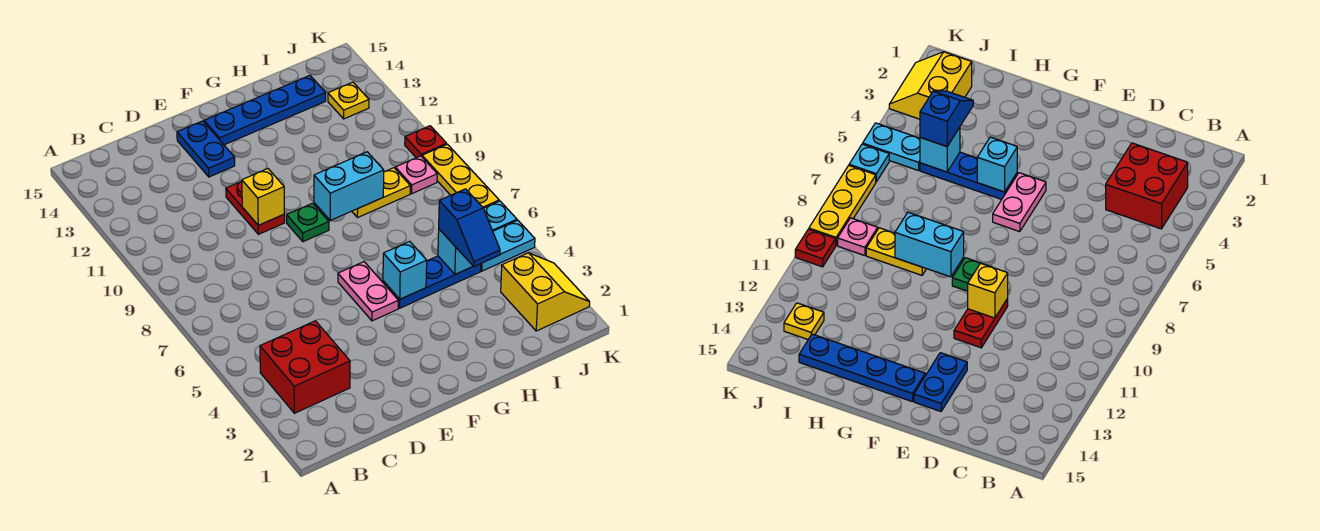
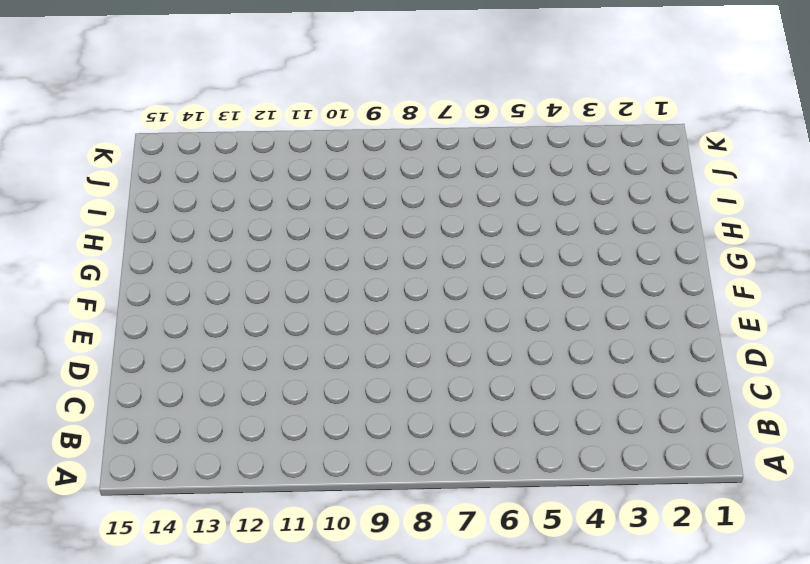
none -> red 2x2 brick [260,321,350,413]
none -> red 1x2 plate [226,181,285,234]
none -> blue 1x2 plate [177,121,235,177]

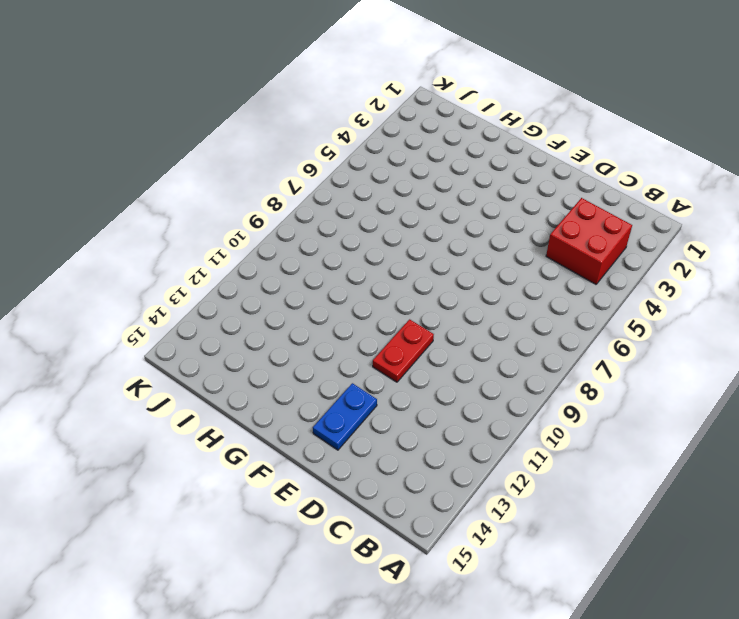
none -> pink 1x2 plate [338,262,398,321]
none -> green 1x1 plate [287,203,329,242]
none -> blue 1x4 plate [204,75,326,145]

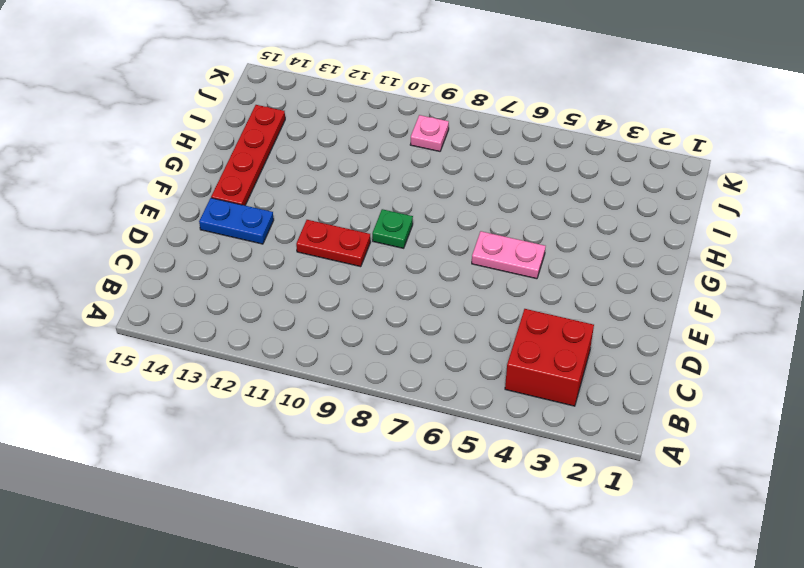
red 1x4 plate [211,105,285,205] -> blue 1x4 plate [204,75,326,145]
none -> blue 1x3 plate [383,256,481,308]
none -> yellow 1x2 plate [352,168,410,218]
none -> yellow 2x2 slope [501,253,590,331]

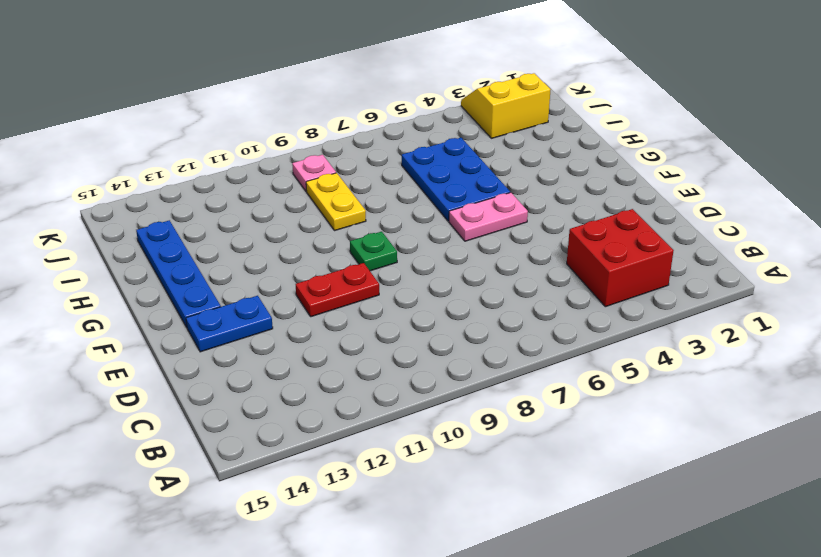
blue 2x3 plate [402,138,510,221] -> blue 1x3 plate [383,256,481,308]
none -> cyan 1x2 plate [481,220,535,271]
none -> yellow 1x1 plate [328,82,369,119]
none -> cyan 1x1 plate [483,201,517,231]

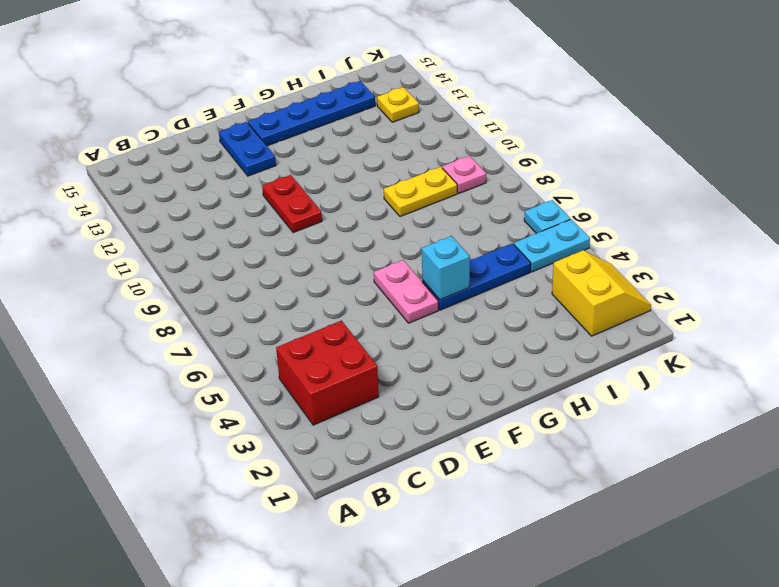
none -> green 1x1 plate [287,203,329,242]
none -> yellow 1x3 plate [422,144,499,208]
none -> red 1x1 plate [405,126,447,158]

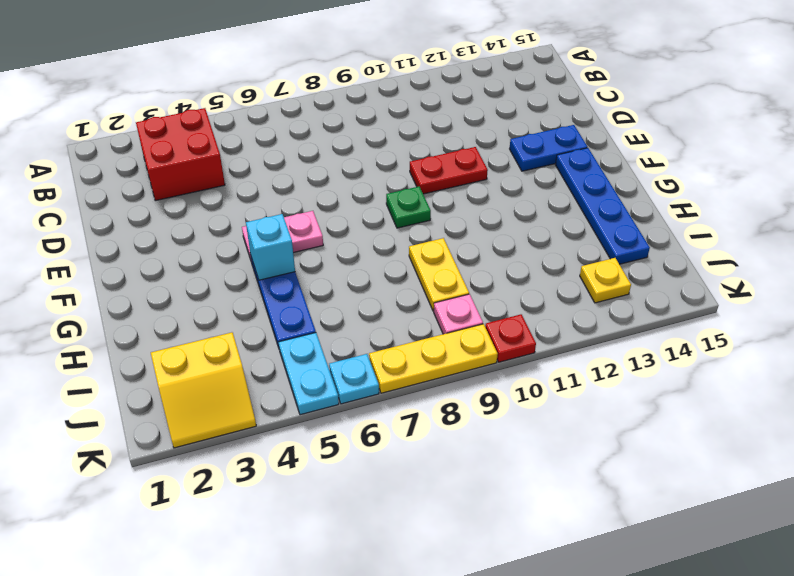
none -> yellow 1x1 brick [242,169,284,225]
none -> cyan 1x2 brick [314,152,384,221]
none -> cyan 1x1 brick [438,229,473,274]

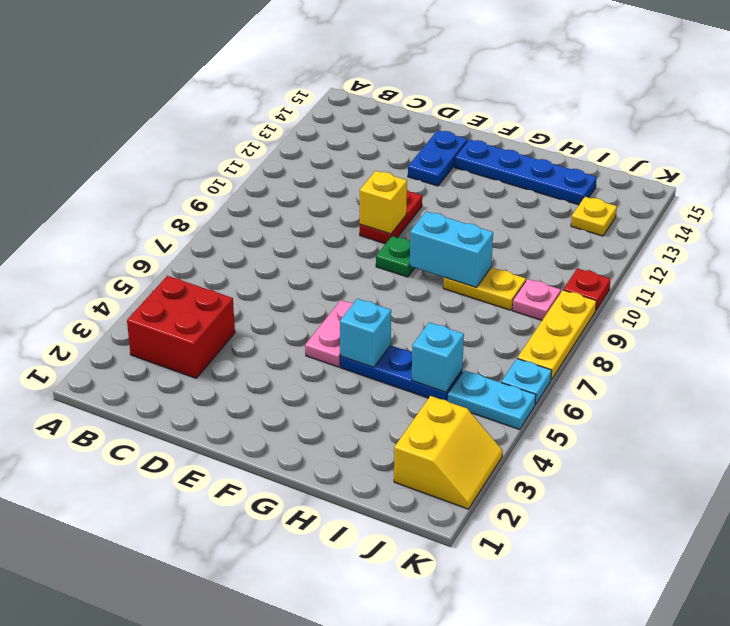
none -> blue 1x2 slope [439,189,500,267]

